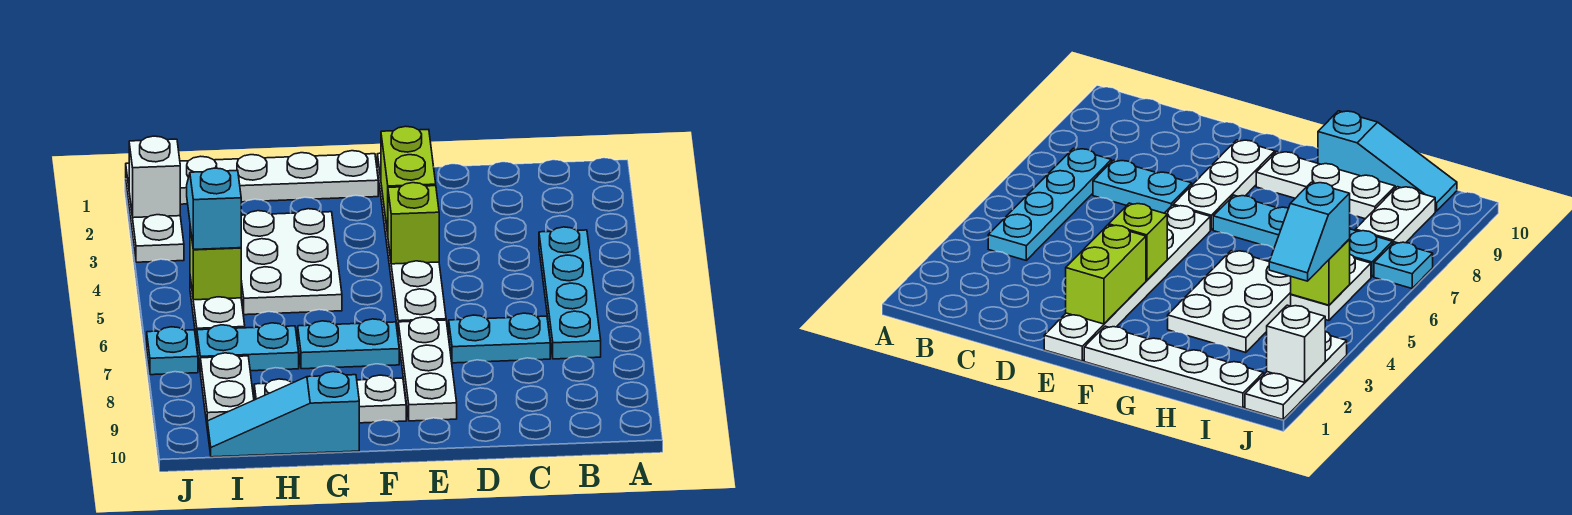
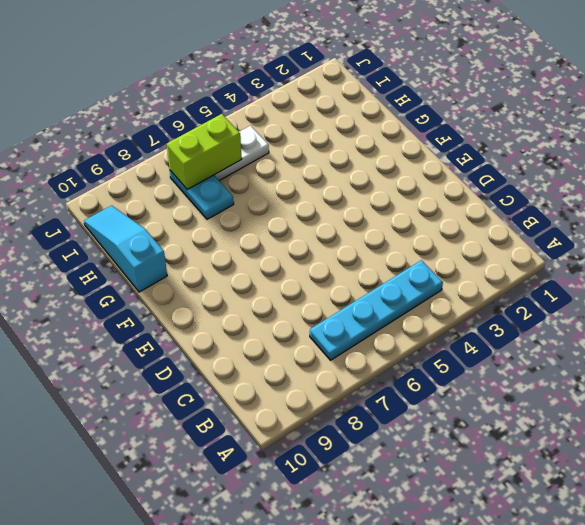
lime 1x2 brick [167,114,242,190] -> lime 1x2 brick moved to [381,126,436,234]
none -> cyan 1x2 plate [449,313,550,363]
none -> white 1x6 plate [377,153,446,331]
none -> white 1x3 plate [398,317,457,421]

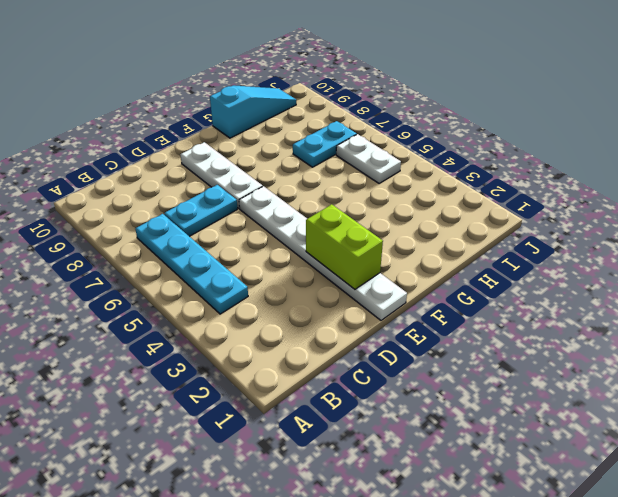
none -> white 1x4 plate [180,151,378,204]
none -> cyan 1x2 plate [298,319,399,369]
none -> white 1x3 plate [254,375,406,423]

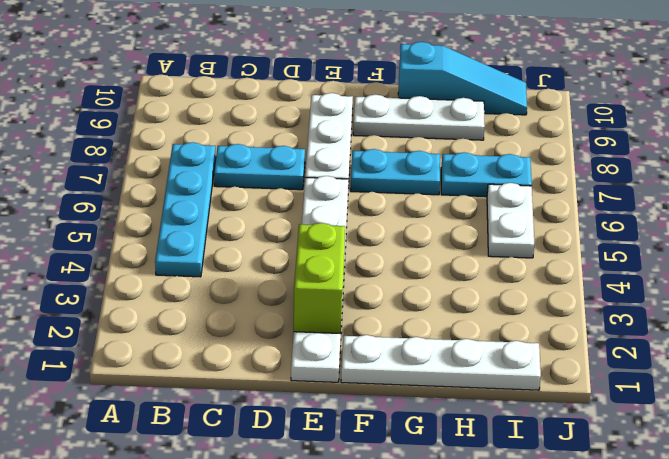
none -> white 2x3 plate [241,209,342,315]
none -> white 1x2 plate [200,353,254,423]
none -> white 1x3 plate [126,163,184,262]

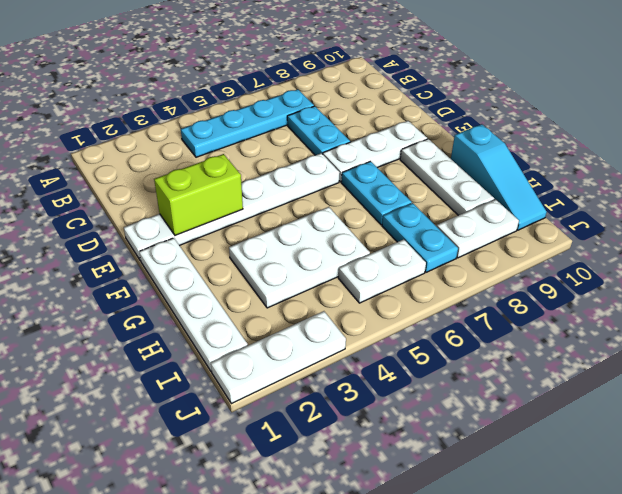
none -> cyan 1x1 plate [147,327,198,375]
none -> lime 1x1 brick [388,183,439,264]
none -> lime 1x1 brick [190,227,241,300]

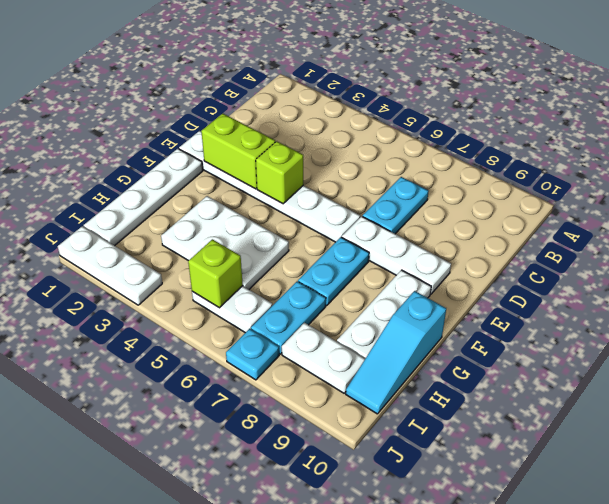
none -> cyan 1x4 plate [539,227,601,359]
none -> white 1x1 brick [129,136,180,218]
none -> cyan 1x2 slope [187,168,241,250]

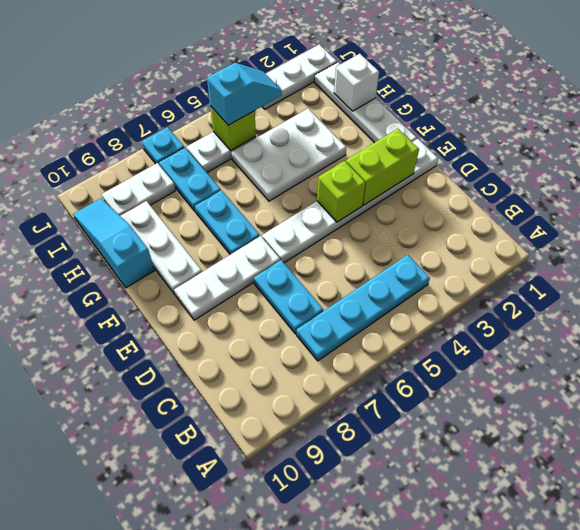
white 1x1 brick [334,54,379,111] -> white 1x1 brick moved to [129,136,180,218]

